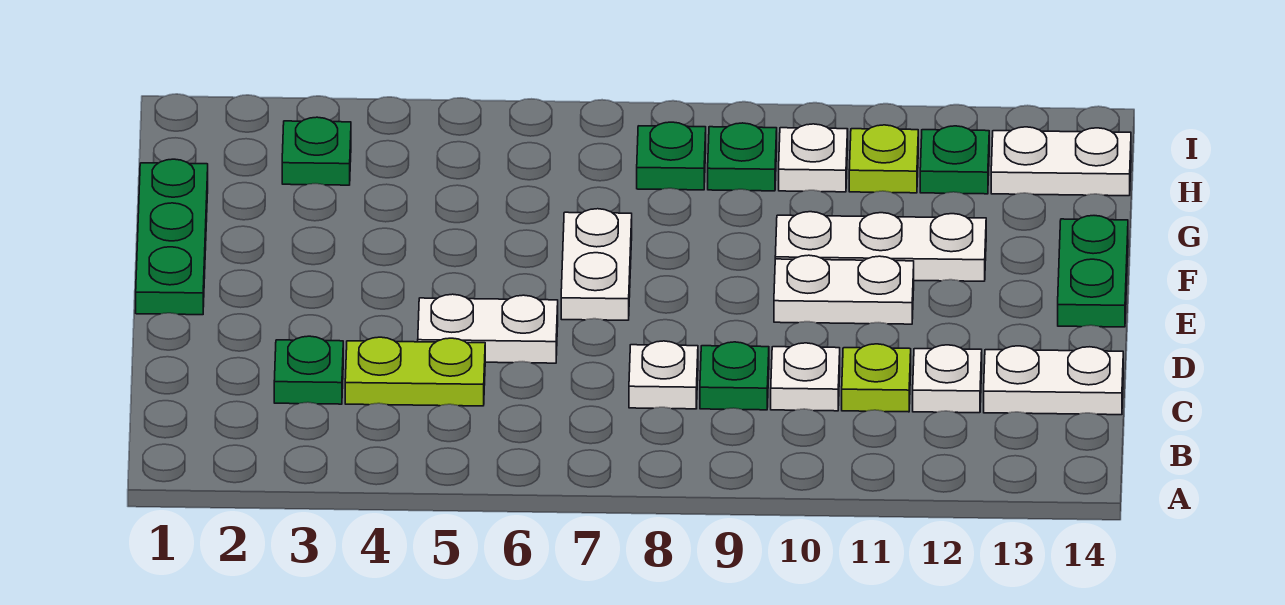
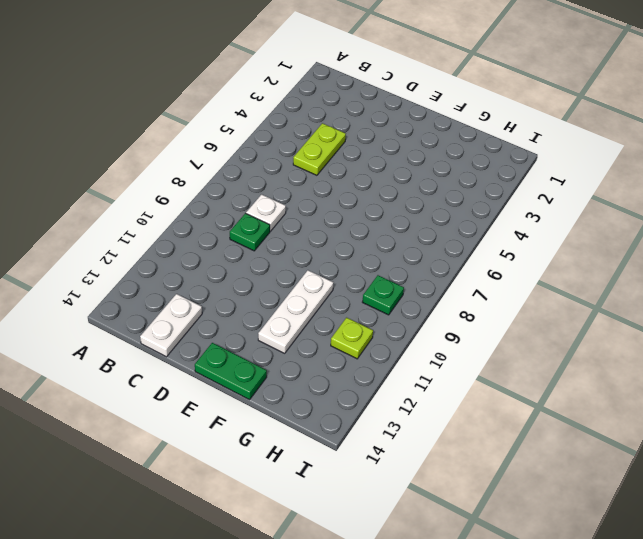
none -> green 1x1 plate [274,336,343,404]
none -> white 1x1 plate [771,343,840,411]
none -> lime 1x1 plate [842,344,911,412]

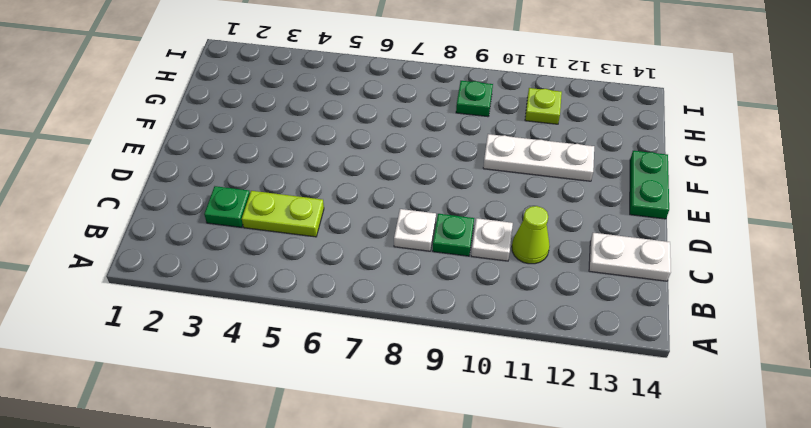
lime 1x1 cone [512,206,550,264] -> lime 1x1 plate [842,344,911,412]
none -> white 1x1 plate [913,345,982,413]
none -> white 1x2 plate [418,294,558,363]
none -> green 1x3 plate [136,159,208,315]

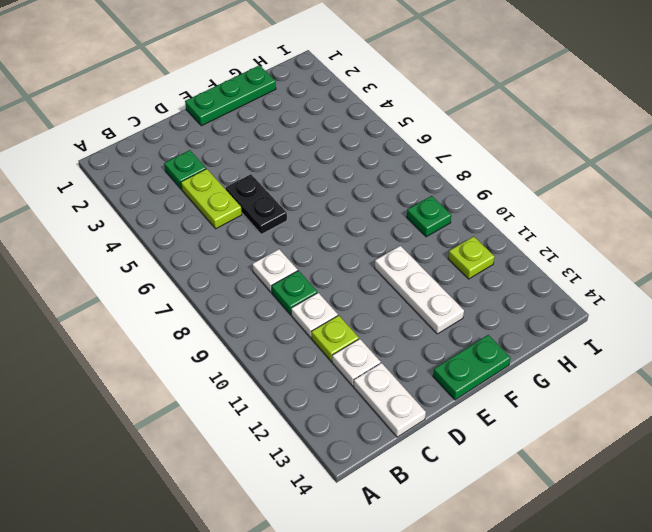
black 1x2 plate [226,174,287,234] -> white 1x2 plate [418,294,558,363]
none -> white 1x2 plate [561,209,632,320]
none -> white 1x2 plate [774,255,914,324]
none -> green 1x1 plate [282,117,351,185]

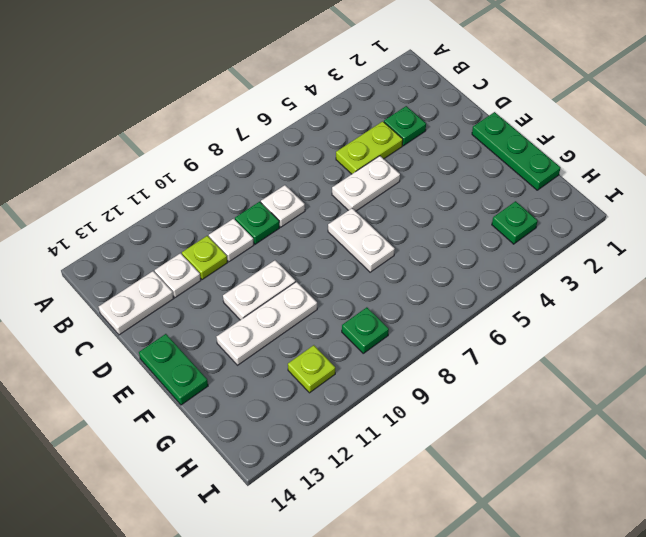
none -> green 1x1 plate [637,122,706,190]
none -> white 1x1 plate [779,124,848,192]
none -> green 1x1 plate [920,126,989,194]

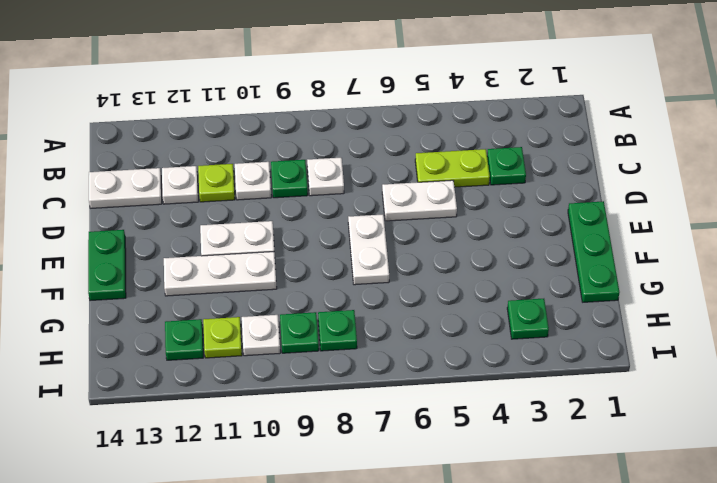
none -> white 1x2 plate [991,127,1131,196]

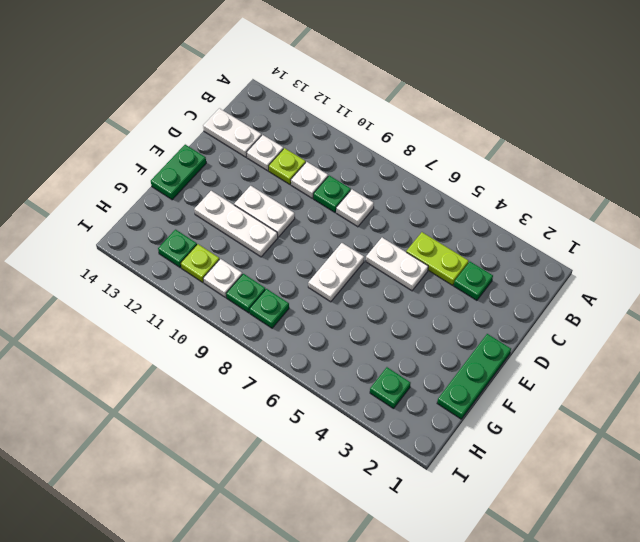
none -> white 1x2 plate [991,127,1131,196]

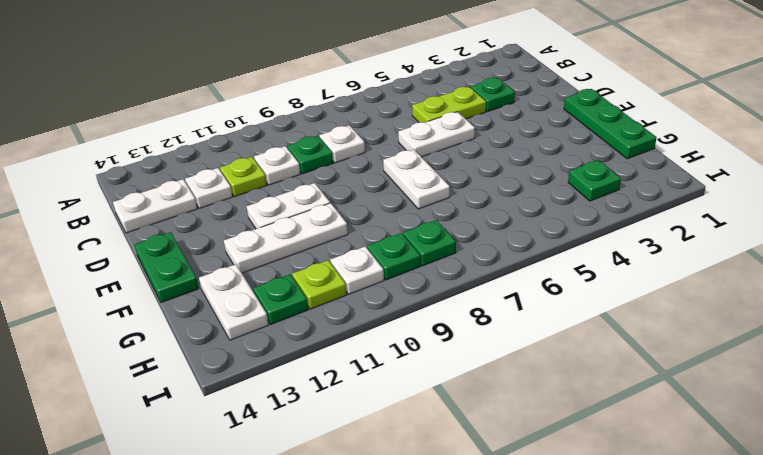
white 1x2 plate [199,264,268,340] -> white 1x2 plate turned to [991,127,1131,196]

